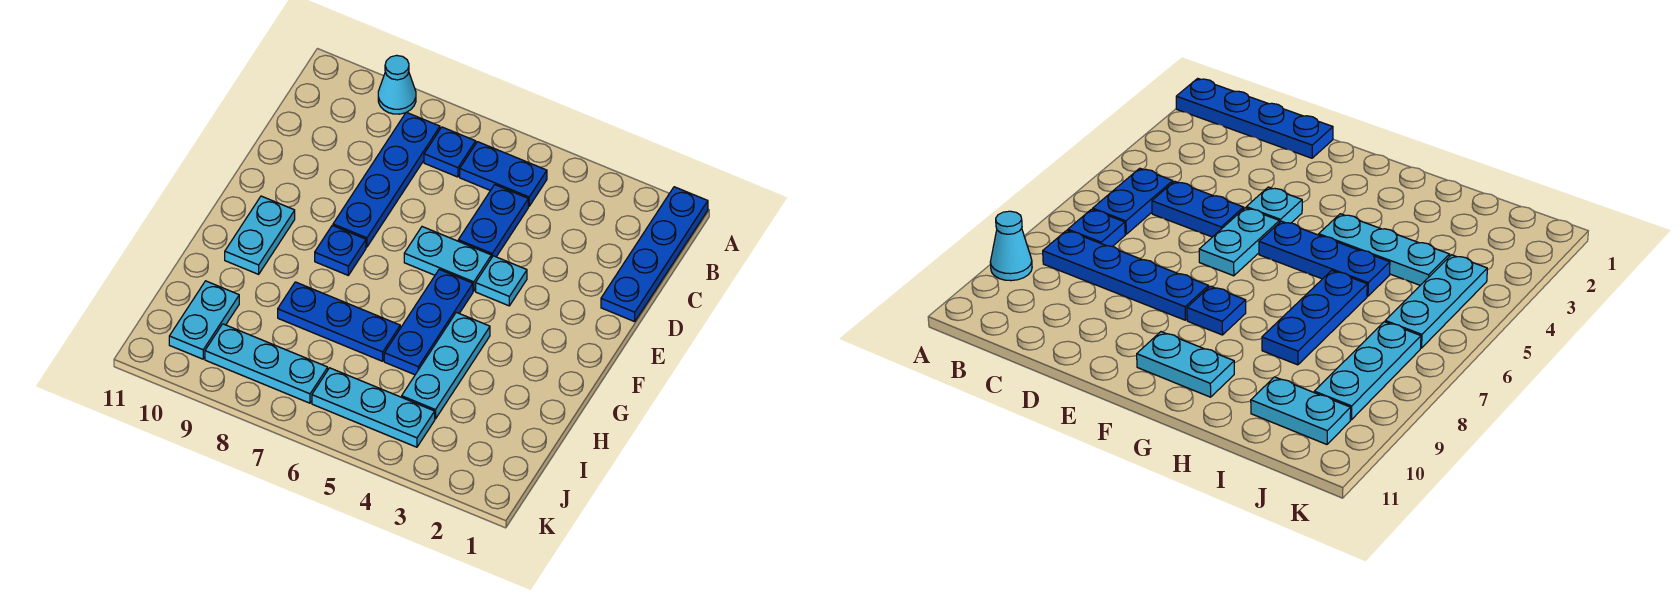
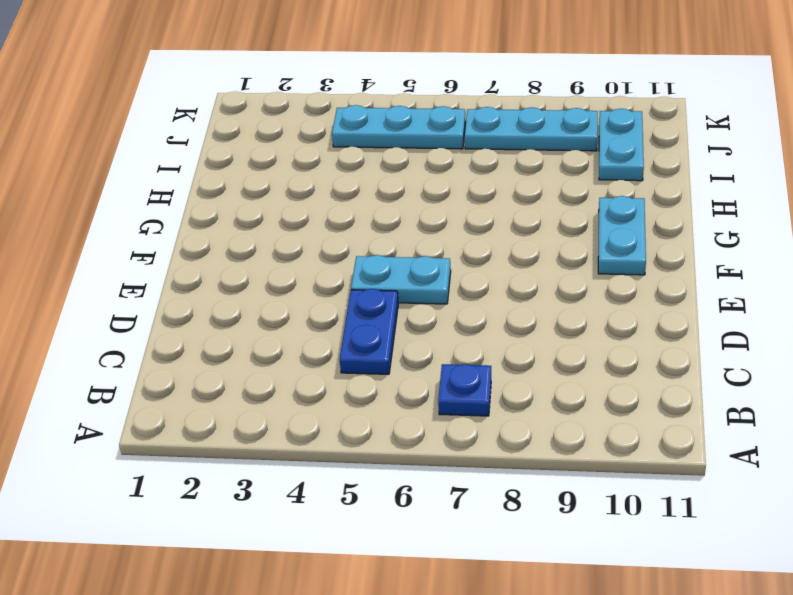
none -> blue 1x4 plate [601,187,708,322]
none -> cyan 1x1 cone [378,55,416,114]
none -> blue 1x2 plate [460,142,547,206]

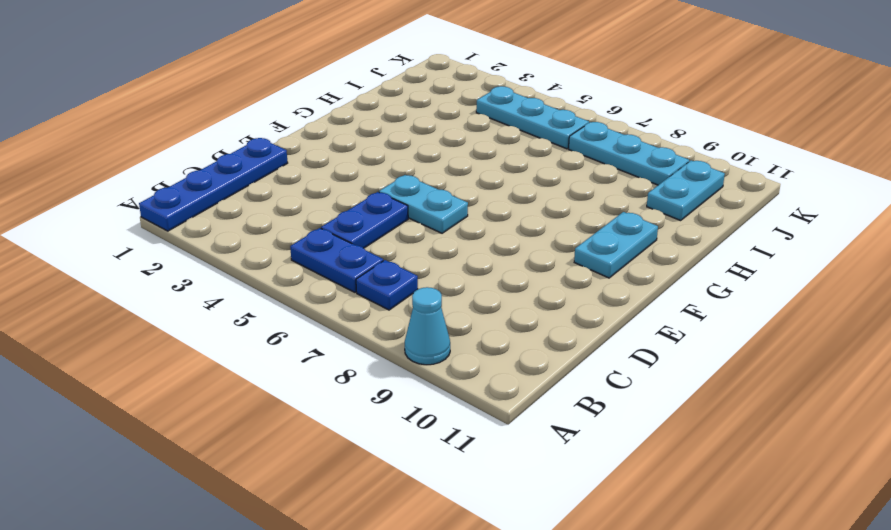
none -> blue 1x4 plate [333,112,440,247]
none -> cyan 1x1 plate [476,256,527,306]
none -> blue 1x3 plate [384,270,473,375]

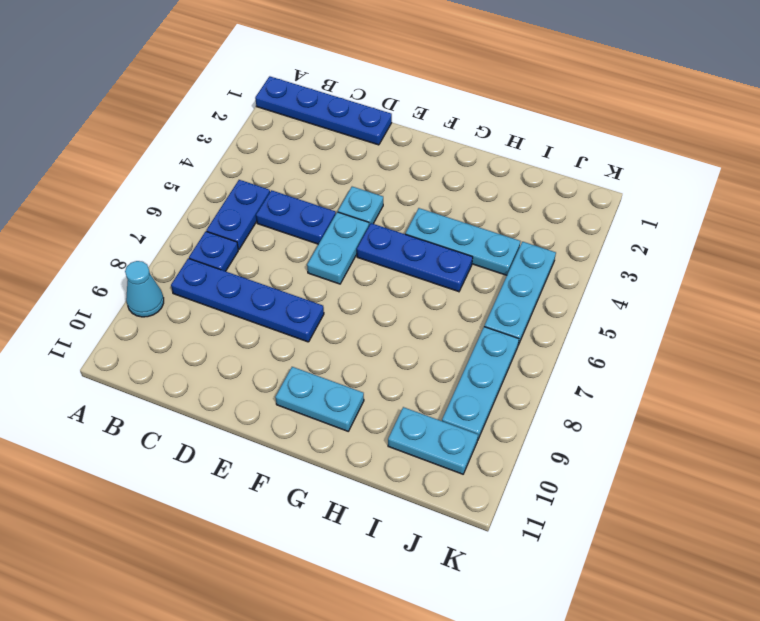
none -> blue 1x1 plate [315,225,366,275]
none -> blue 1x3 plate [278,282,400,361]

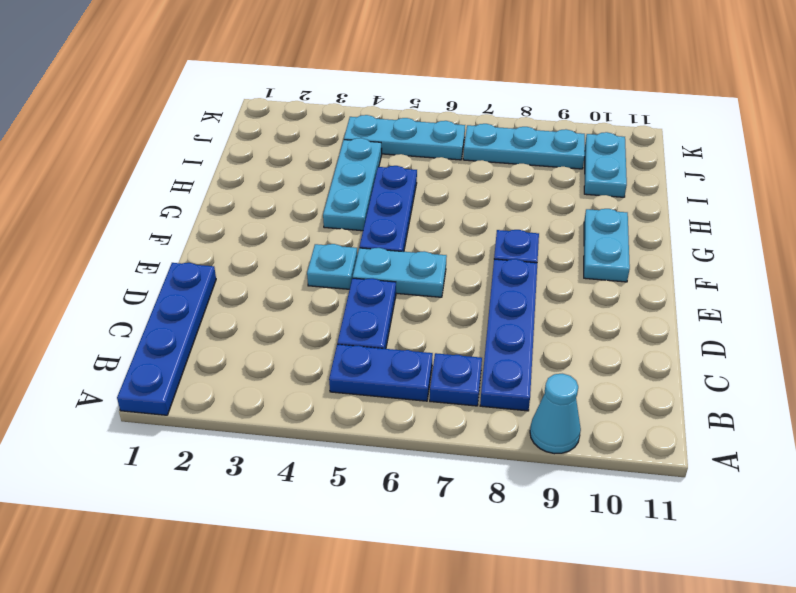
none -> blue 1x3 plate [278,282,400,361]

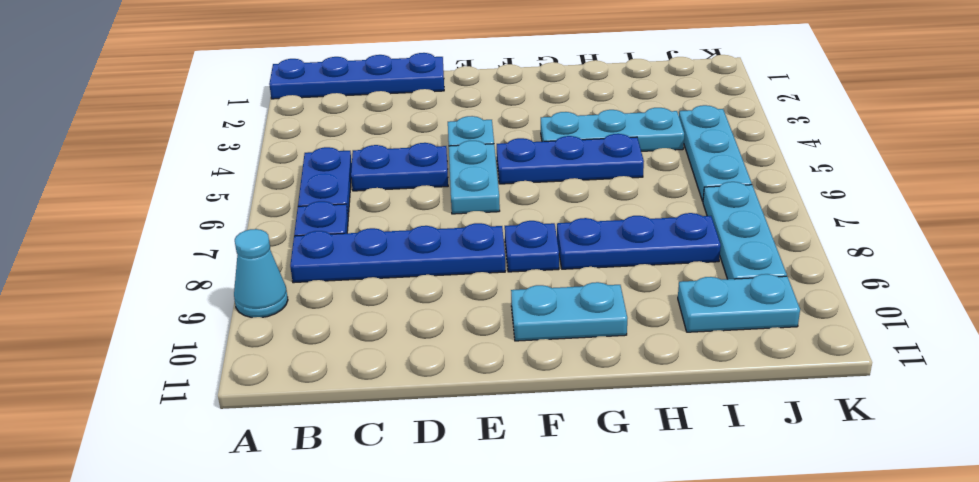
blue 1x3 plate [557,213,721,269] -> blue 1x3 plate turned to [278,282,400,361]

